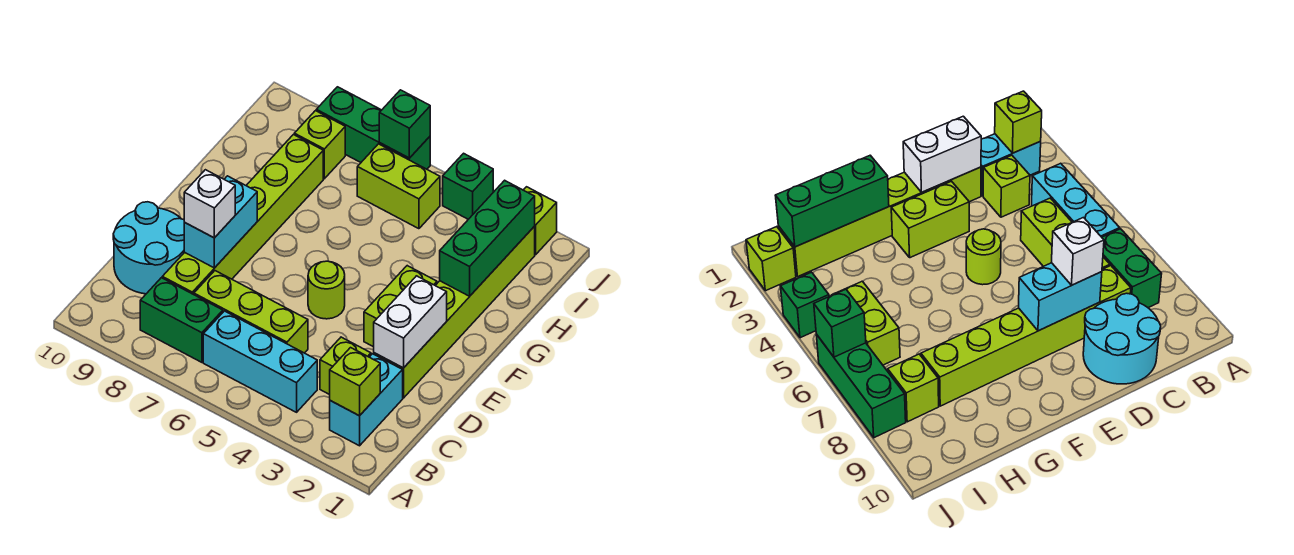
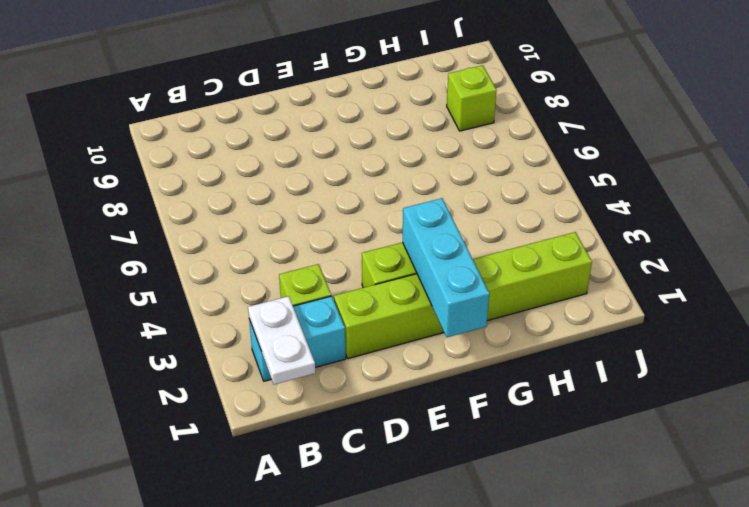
white 1x2 plate [248,296,315,385] -> lime 1x1 brick [330,348,380,416]
cyan 1x3 brick [402,198,489,337] -> cyan 1x3 brick moved to [203,311,317,412]
none -> green 1x2 brick [140,278,223,362]
none -> lime 1x3 brick [194,271,308,353]
none -> lime 1x6 brick [162,135,323,295]

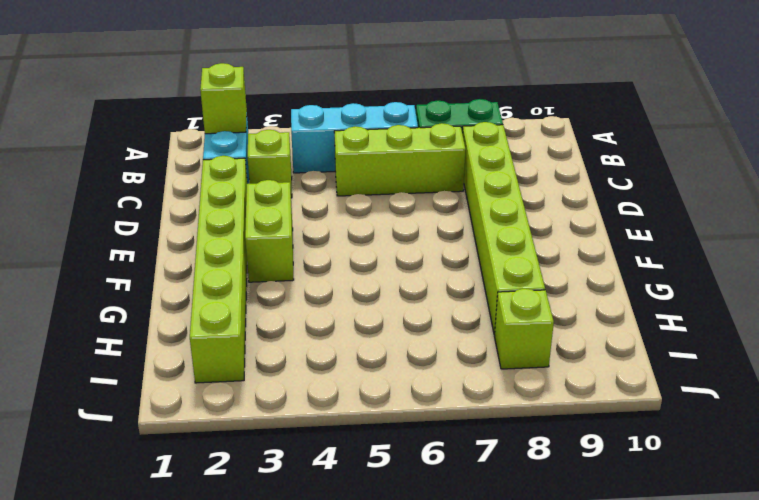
none -> cyan 2x2 round brick [113,202,185,294]
none -> lime 1x1 round brick [308,261,345,319]
none -> lime 1x2 brick [357,144,440,229]

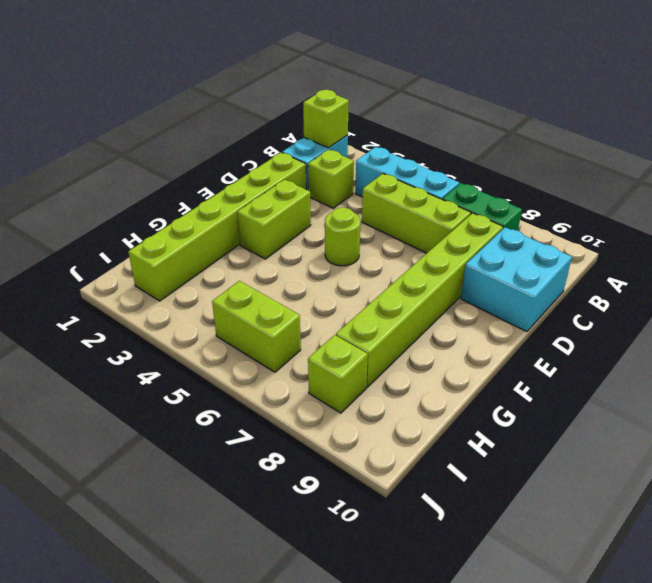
cyan 2x2 brick [461,227,572,332] -> cyan 2x2 round brick [113,202,185,294]
none -> lime 1x1 brick [524,187,557,255]
none -> green 1x1 brick [443,153,493,219]
none -> green 1x3 brick [316,87,430,169]

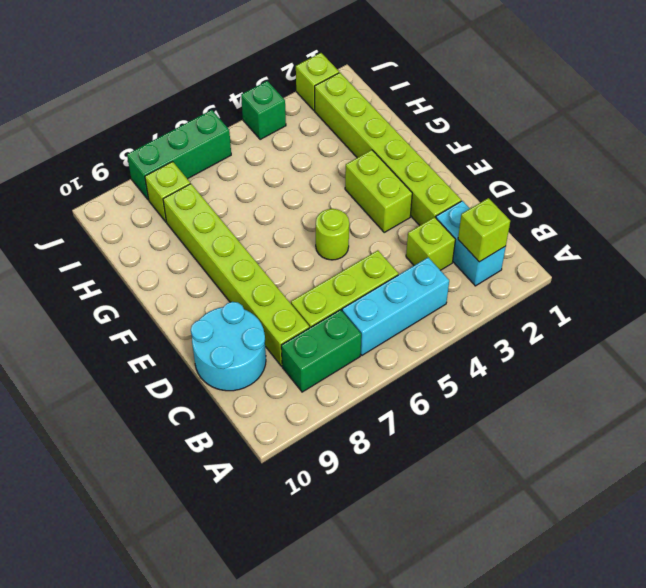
none -> lime 1x2 brick [357,144,440,229]
none -> white 1x2 brick [374,276,447,368]
none -> cyan 1x2 brick [184,176,257,268]

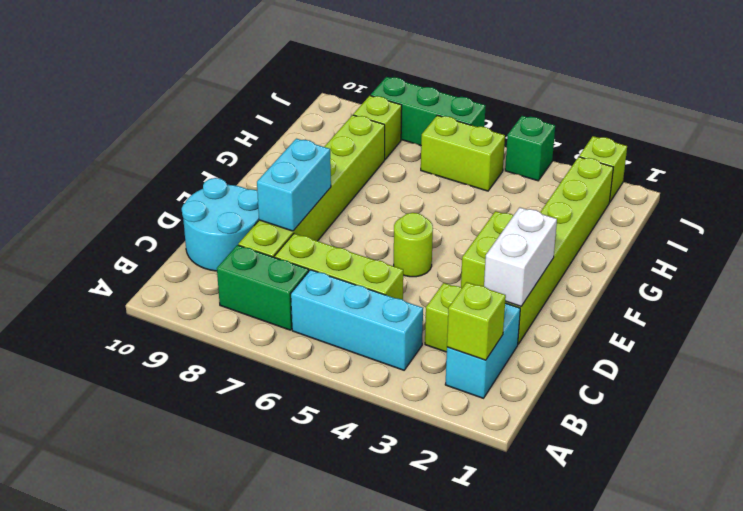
none -> green 1x3 brick [440,180,535,296]
none -> green 1x1 brick [379,90,430,158]
none -> white 1x1 brick [184,170,235,238]

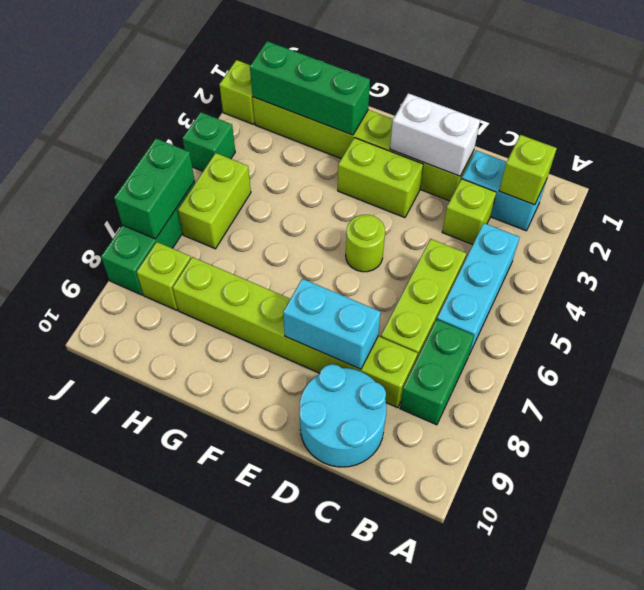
green 1x2 brick [114,139,195,239] -> green 1x1 brick [379,90,430,158]
none -> white 1x1 brick [184,170,235,238]

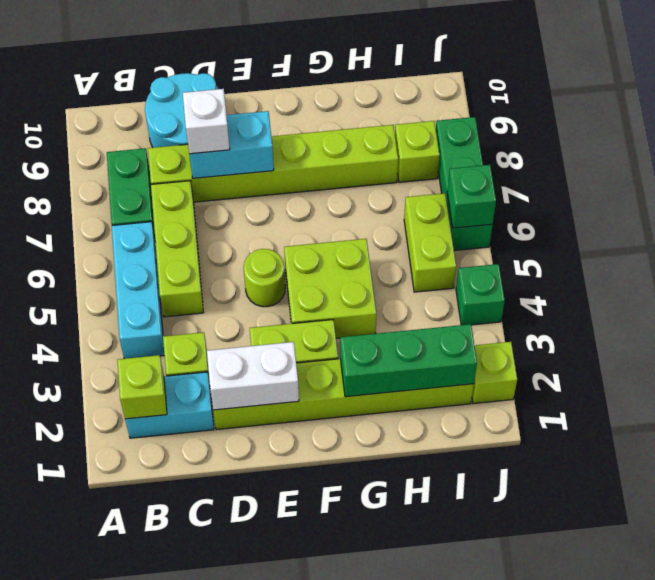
lime 2x2 brick [284,239,376,338] -> none

